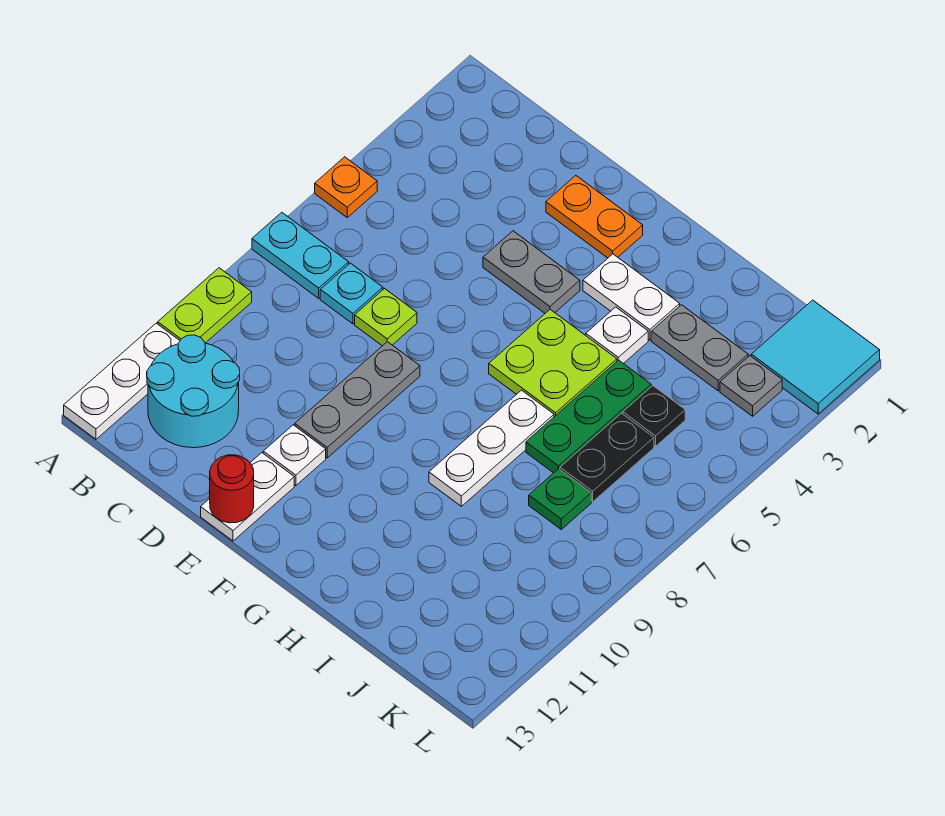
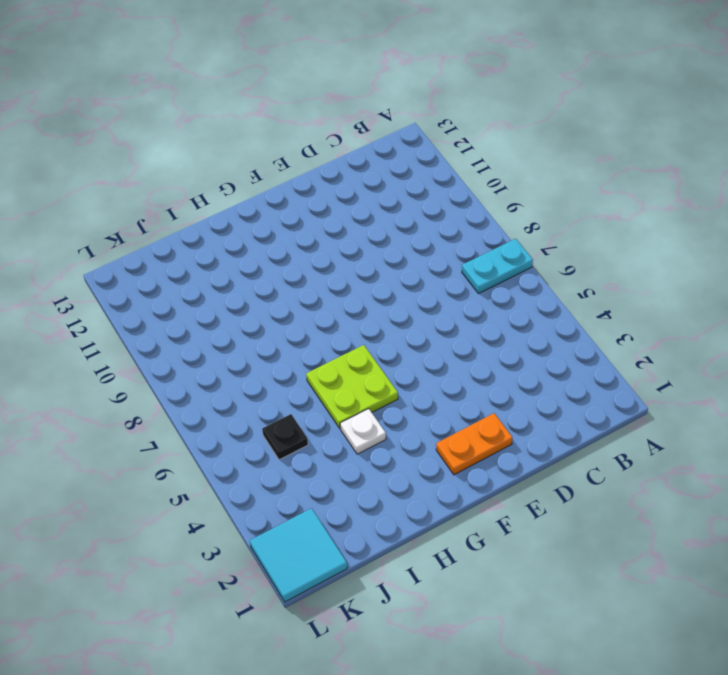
none -> orange 1x1 plate [315,157,377,217]
none -> lime 1x2 plate [158,268,252,343]
none -> white 1x3 plate [64,323,180,439]

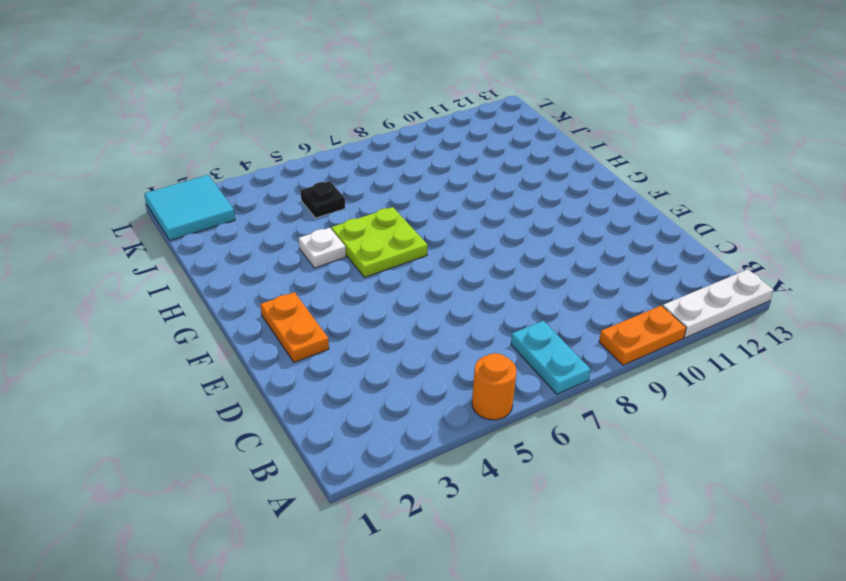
orange 1x1 round brick [472,353,516,420] -> orange 1x1 plate [315,157,377,217]
orange 1x2 plate [599,305,686,365] -> lime 1x2 plate [158,268,252,343]
none -> cyan 2x2 round brick [147,335,240,448]
none -> cyan 1x1 plate [320,263,383,324]
none -> lime 1x1 plate [355,289,417,346]

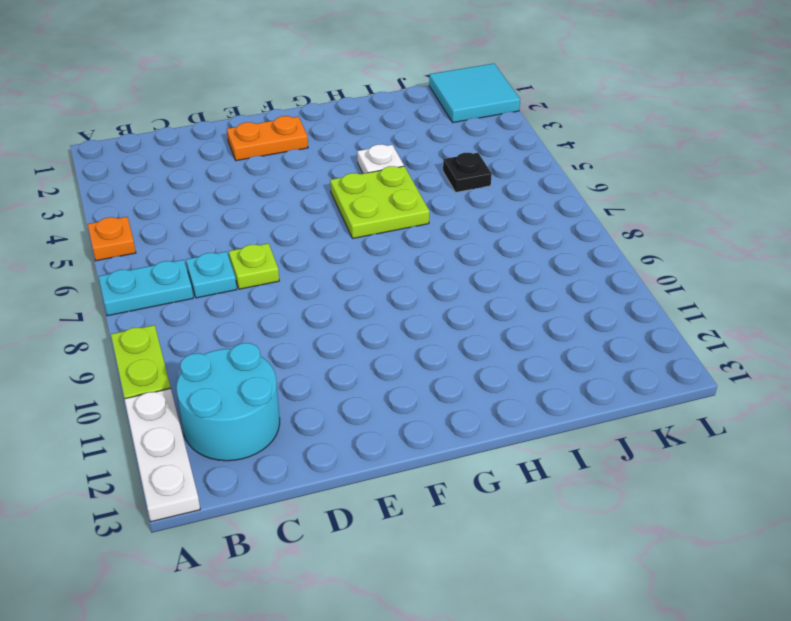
none -> grey 1x2 plate [483,231,580,313]
none -> grey 1x3 plate [295,342,420,458]
none -> white 1x1 plate [263,425,326,486]

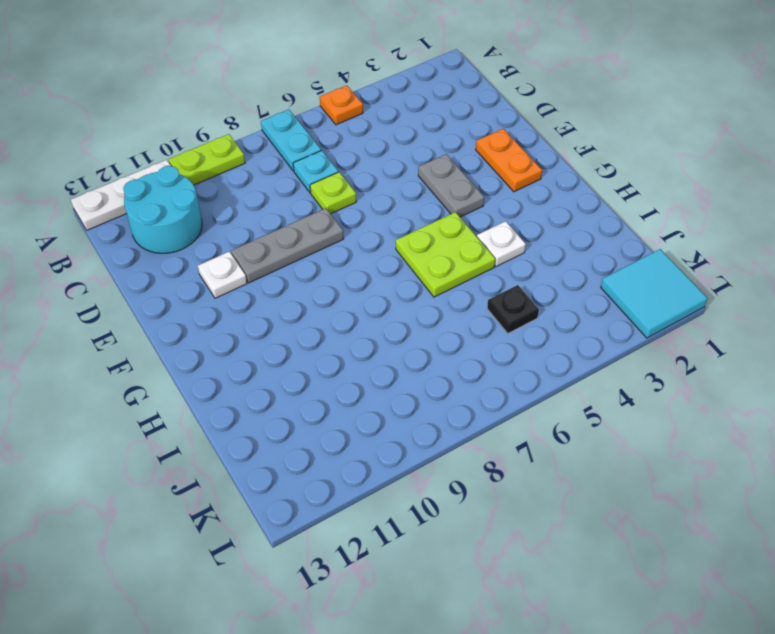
none -> white 1x2 plate [201,453,294,541]
none -> white 1x2 plate [583,254,680,340]
none -> white 1x3 plate [429,390,554,506]

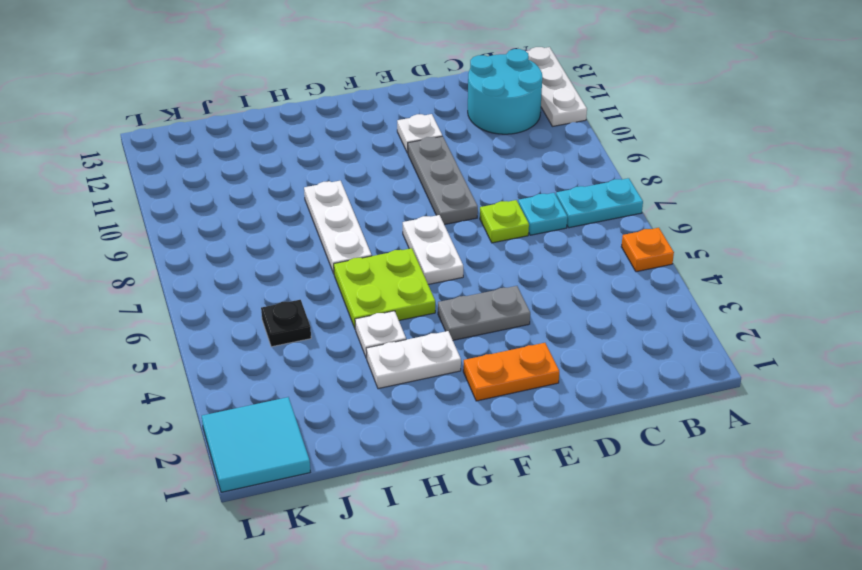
white 1x2 plate [403,215,463,284] -> white 1x2 plate moved to [201,453,294,541]
none -> lime 1x2 plate [158,268,252,343]
none -> grey 1x2 plate [651,305,748,391]
none -> green 1x3 plate [526,360,651,473]

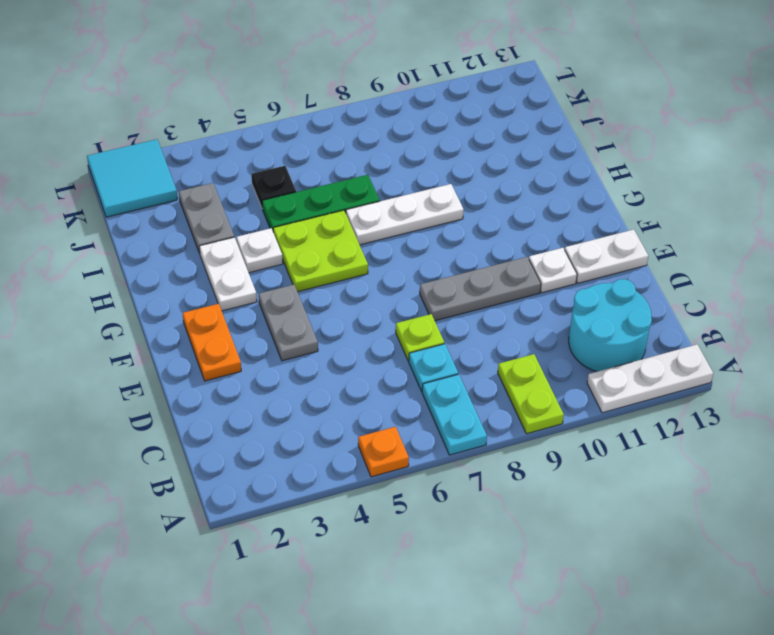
lime 1x2 plate [498,354,564,434] -> lime 1x2 plate turned to [158,268,252,343]
none -> black 1x2 plate [560,413,654,502]
none -> green 1x1 plate [529,469,591,529]
none -> grey 1x1 plate [720,356,782,416]

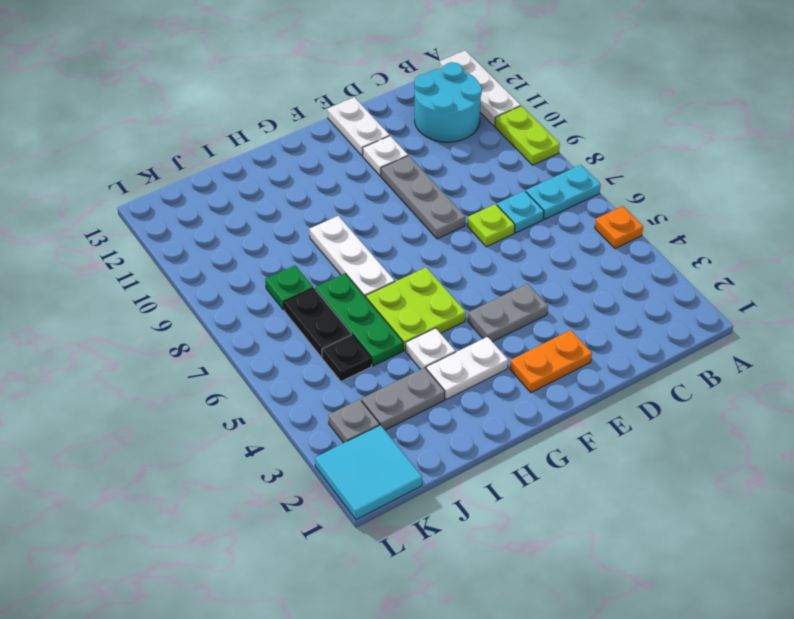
none -> red 1x1 round brick [210,455,254,523]

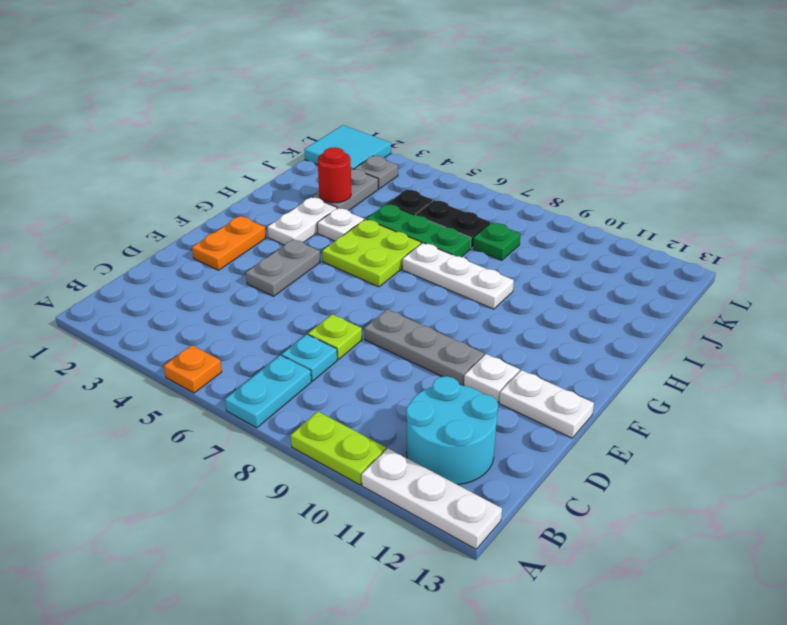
red 1x1 round brick [318,147,351,203] -> red 1x1 round brick moved to [210,455,254,523]

